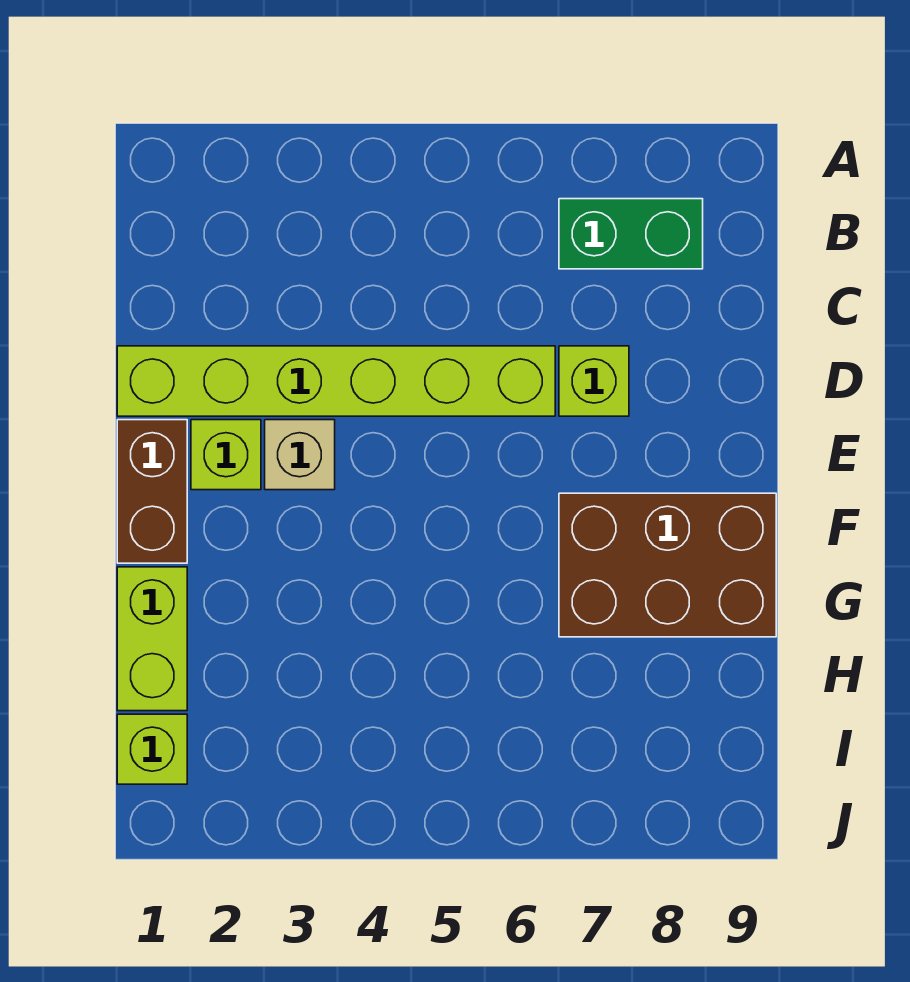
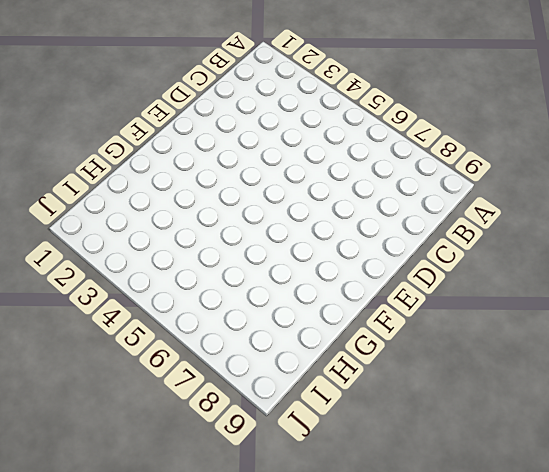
none -> green 1x2 brick [559,199,703,269]
none -> lime 1x6 brick [117,346,555,416]

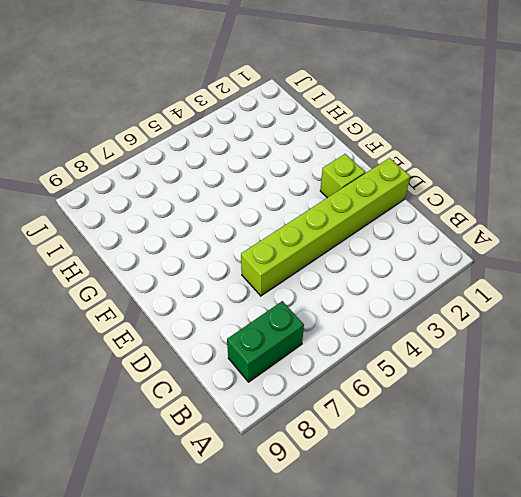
none -> lime 1x1 brick [559,346,629,416]
none -> brown 1x2 brick [117,420,187,563]

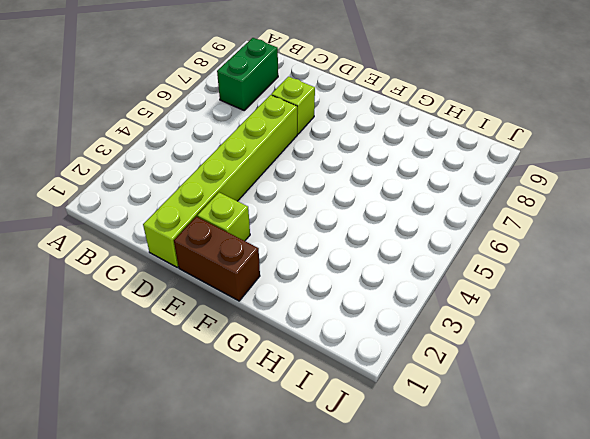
none -> tan 1x1 brick [265,420,335,490]
none -> brown 2x3 brick [559,493,776,637]

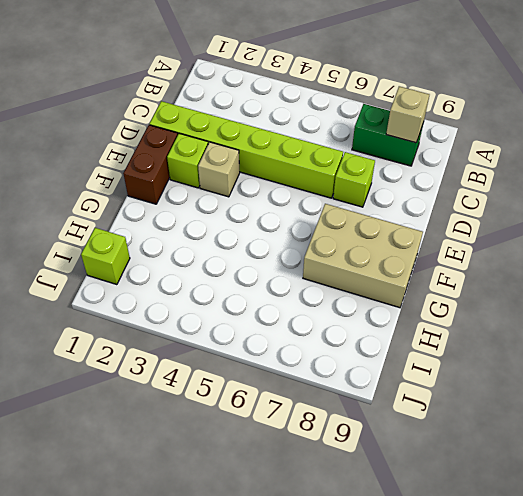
tan 1x1 brick [386,86,429,143] -> none
tan 2x3 brick [303,204,423,308] -> brown 2x3 brick [559,493,776,637]
none -> lime 1x2 brick [117,567,187,711]

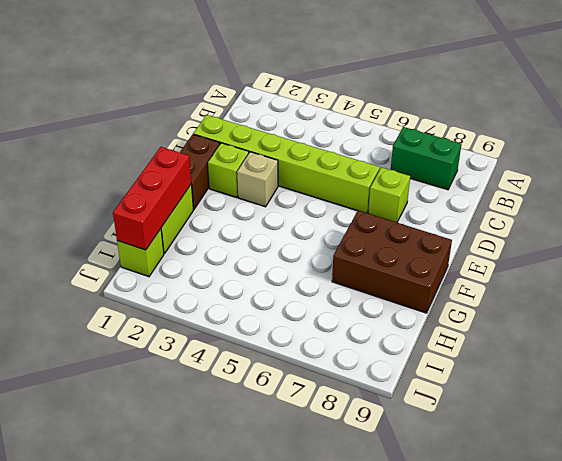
red 1x3 brick [113,147,191,250] -> none

